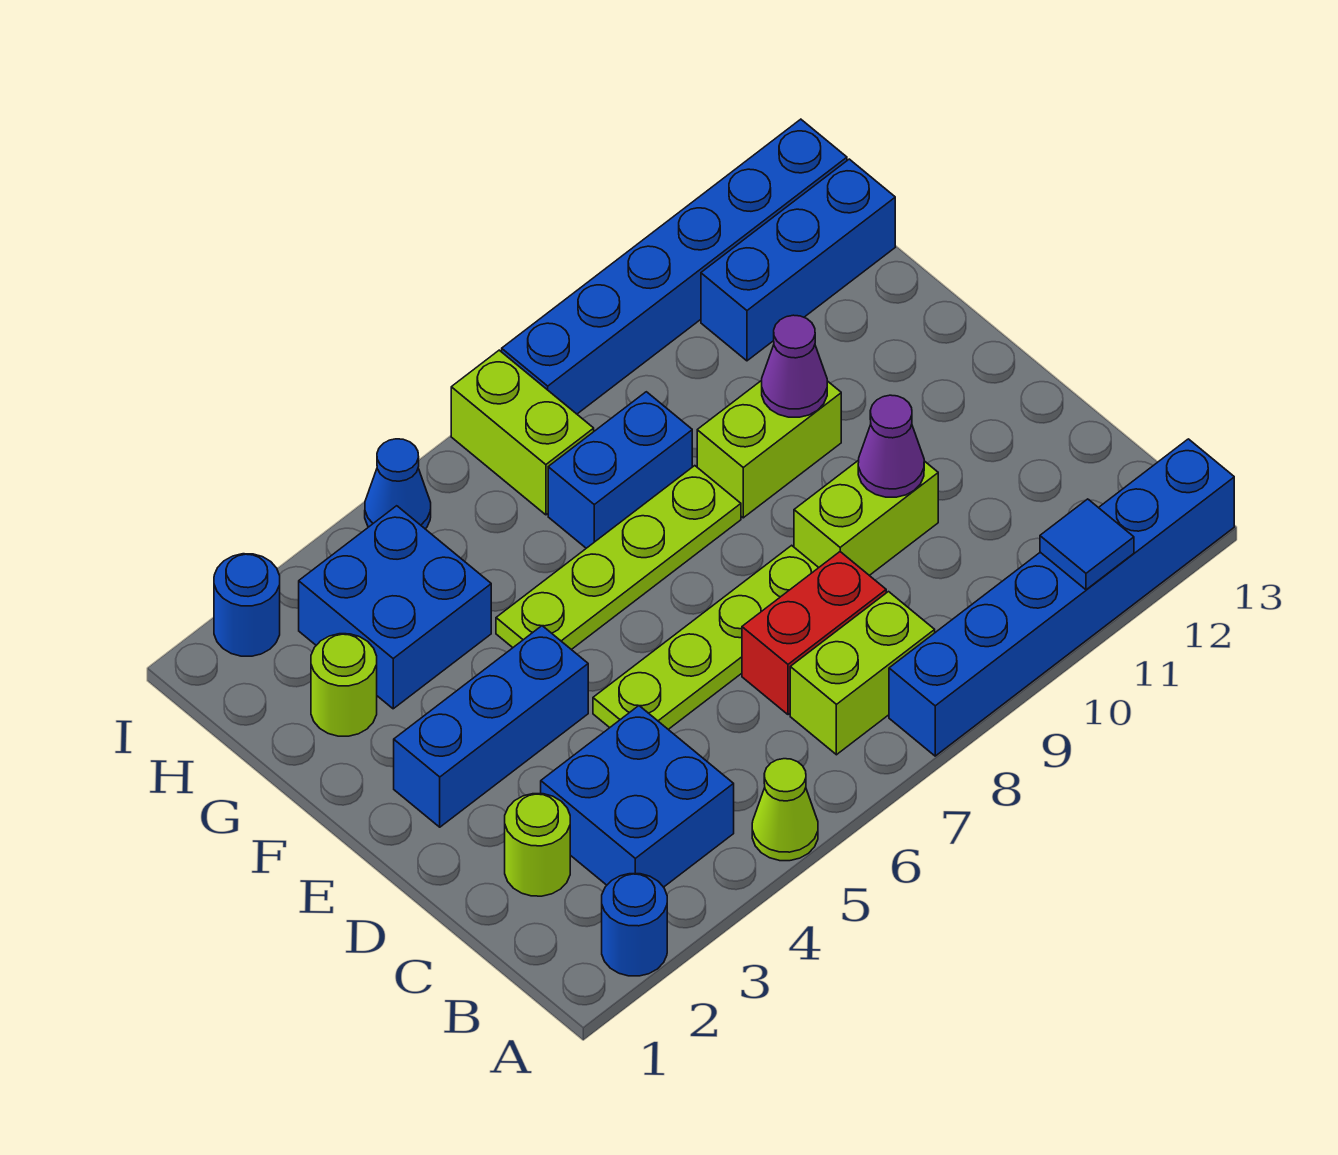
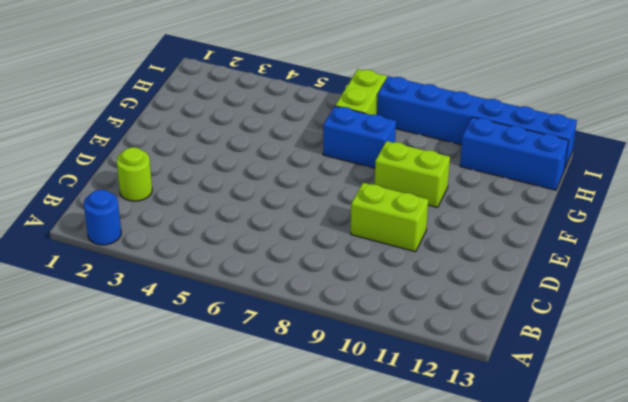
none -> lime 1x1 cone [752,759,818,861]
none -> blue 1x6 brick [889,439,1234,756]
none -> blue 2x2 brick [541,706,734,887]

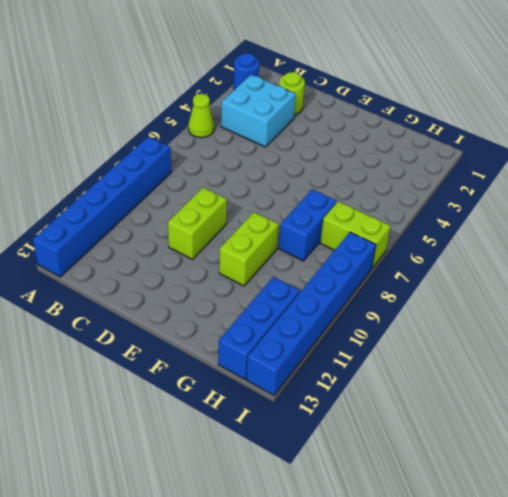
cyan 2x2 brick [221,75,296,147] -> blue 2x2 brick [541,706,734,887]
none -> lime 1x2 brick [790,592,935,755]
none -> red 1x2 brick [742,552,886,715]
none -> lime 1x4 plate [593,545,819,729]

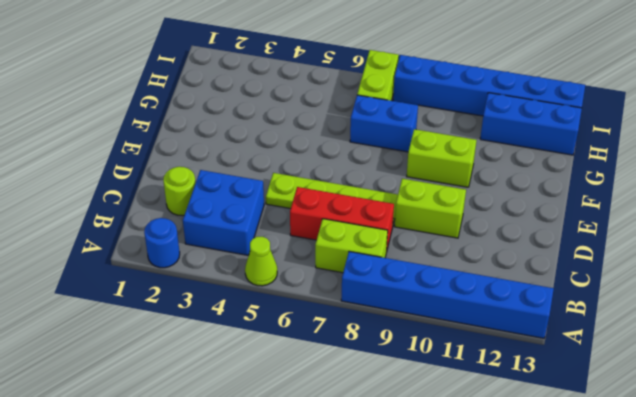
red 1x3 brick [290,187,394,252] -> red 1x2 brick [742,552,886,715]
none -> blue 1x3 brick [394,626,588,827]
none -> lime 1x4 plate [496,466,741,650]
none -> lime 1x1 round brick [311,634,377,736]

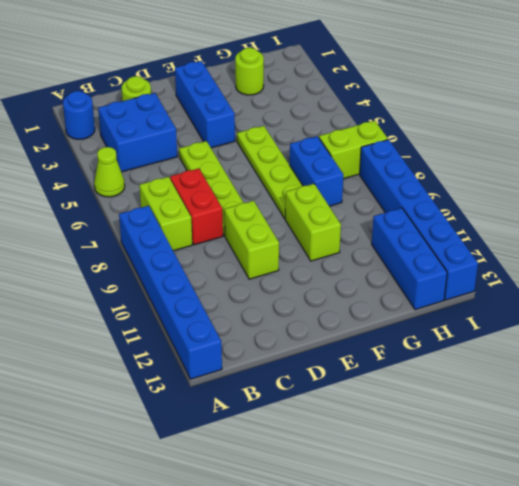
none -> blue 2x2 brick [299,506,491,709]
none -> blue 1x1 round brick [214,554,280,656]
none -> blue 1x1 cone [365,439,431,529]

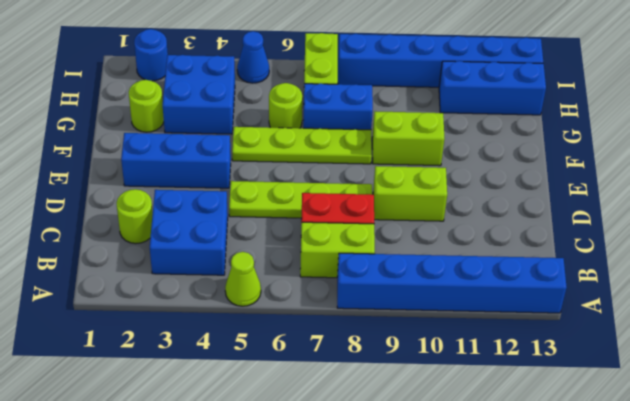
lime 1x1 round brick [269,83,302,128] -> none
none -> blue 1x1 round brick [602,874,667,976]
none -> blue 1x1 tile [1040,499,1134,590]
none -> purple 1x1 cone [858,395,924,497]

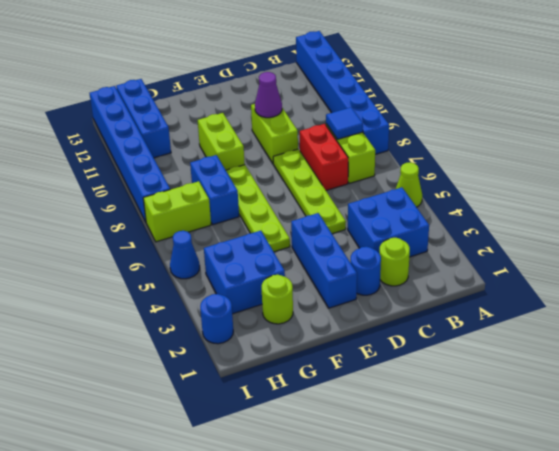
blue 1x1 tile [326,107,363,139] -> blue 1x1 tile moved to [1040,499,1134,590]
blue 1x1 round brick [351,247,381,295] -> blue 1x1 round brick moved to [602,874,667,976]
none -> purple 1x1 cone [762,315,827,417]

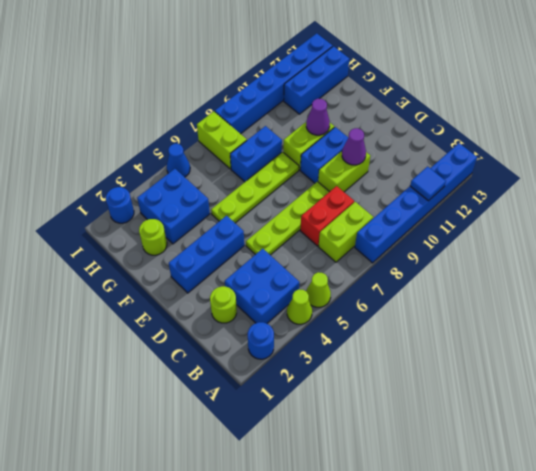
lime 1x1 cone [287,289,312,324] -> none
blue 1x2 brick [300,127,348,183] -> none

